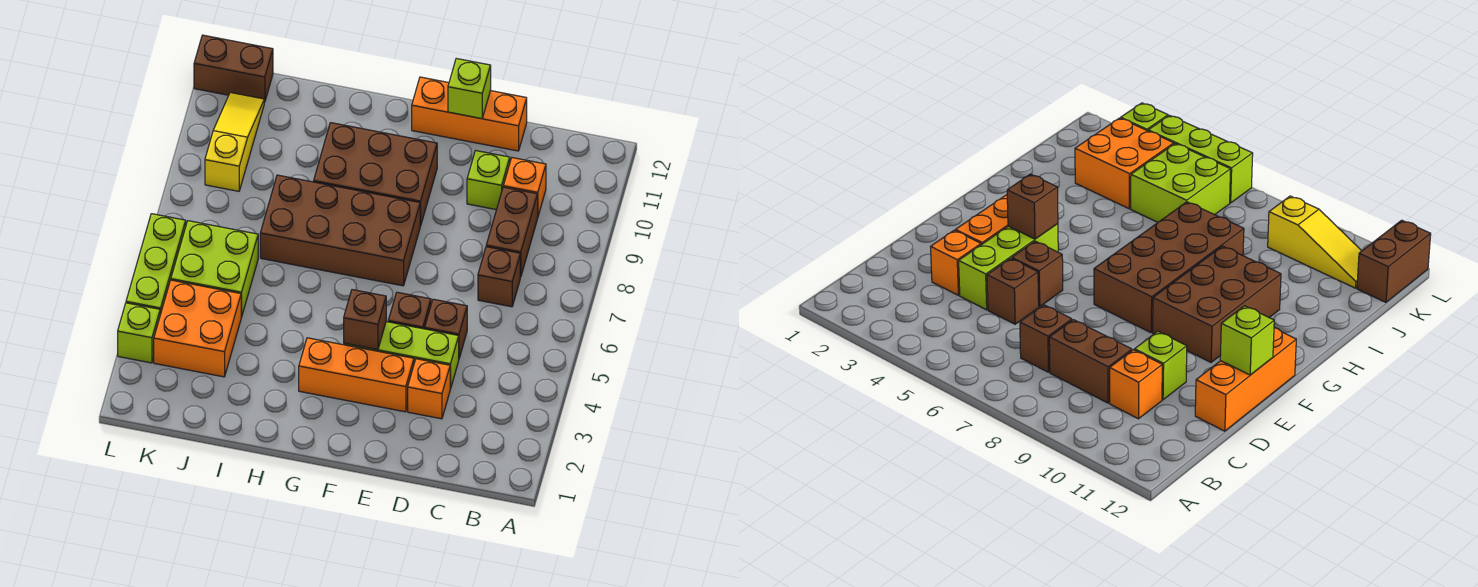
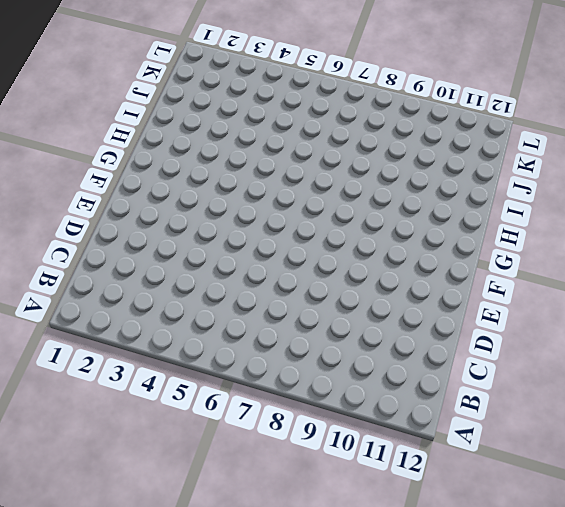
none -> brown 1x1 brick [478,247,520,307]
none -> brown 1x2 brick [486,187,538,277]
none -> orange 1x1 brick [503,158,546,216]

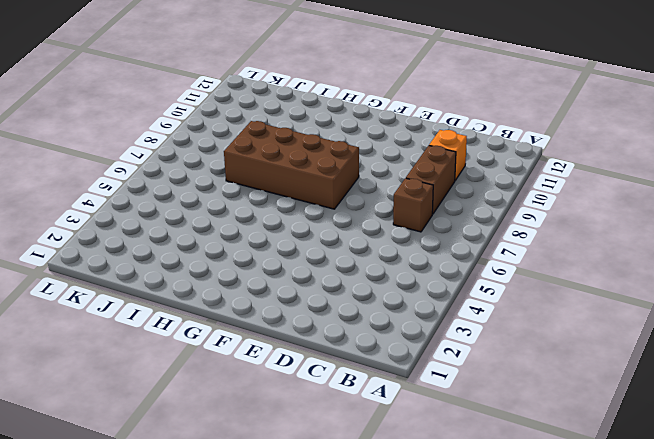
none -> orange 1x1 brick [408,359,450,419]
none -> lime 1x3 brick [344,322,459,389]
none -> brown 1x1 brick [425,299,467,358]

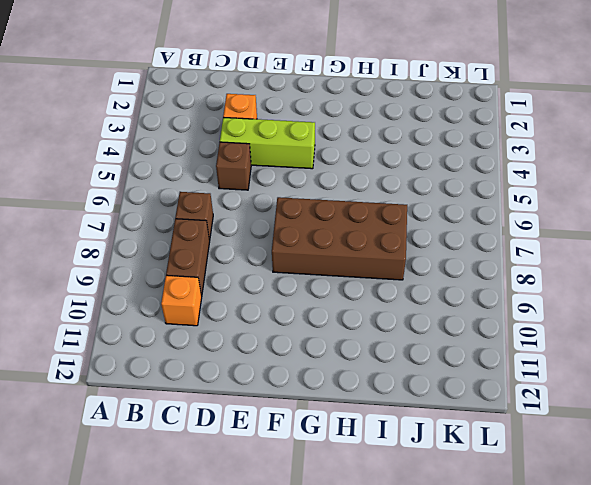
none -> lime 1x1 brick [467,151,510,210]
none -> orange 1x3 brick [412,77,527,151]
none -> orange 1x3 brick [299,338,414,412]

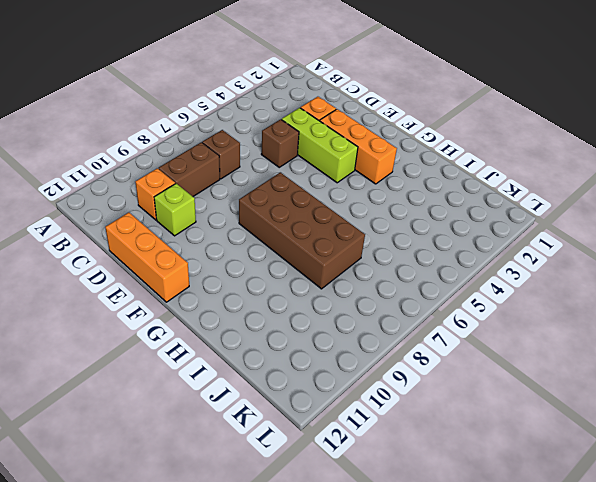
none -> brown 1x1 brick [388,292,431,329]
none -> brown 2x3 brick [314,123,437,226]
none -> orange 2x2 brick [154,280,241,377]

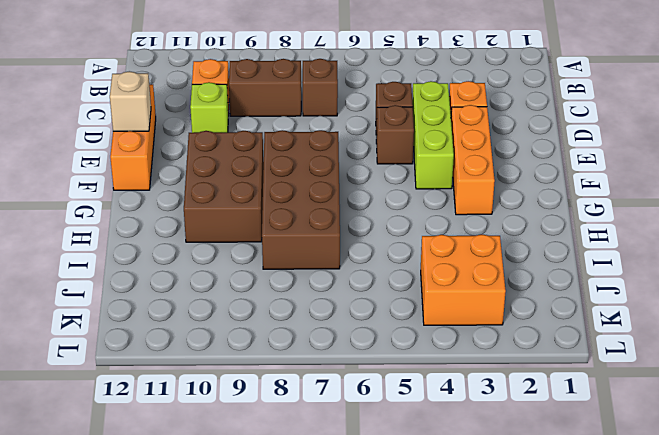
tan 1x1 brick [110,71,151,131] -> lime 1x1 brick [448,59,491,119]
none -> lime 2x2 brick [171,221,258,317]
none -> yellow 1x3 slope [205,92,264,191]
none -> brown 1x2 brick [194,35,273,102]

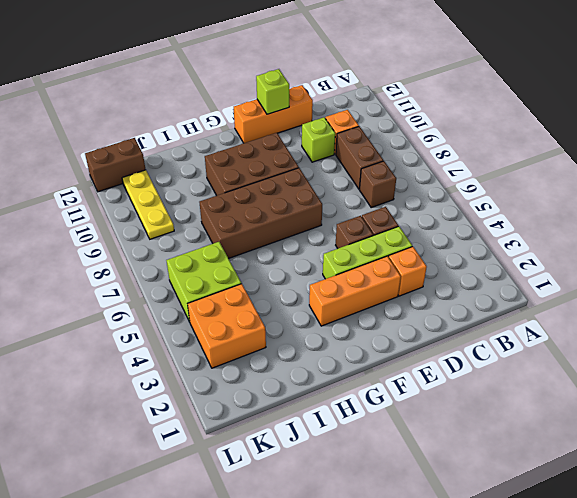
yellow 1x3 plate [122,170,174,239] -> yellow 1x3 slope [205,92,264,191]
none -> lime 1x1 brick [118,303,160,363]
none -> lime 1x3 brick [126,214,186,314]
none -> brown 1x1 brick [344,290,386,350]

